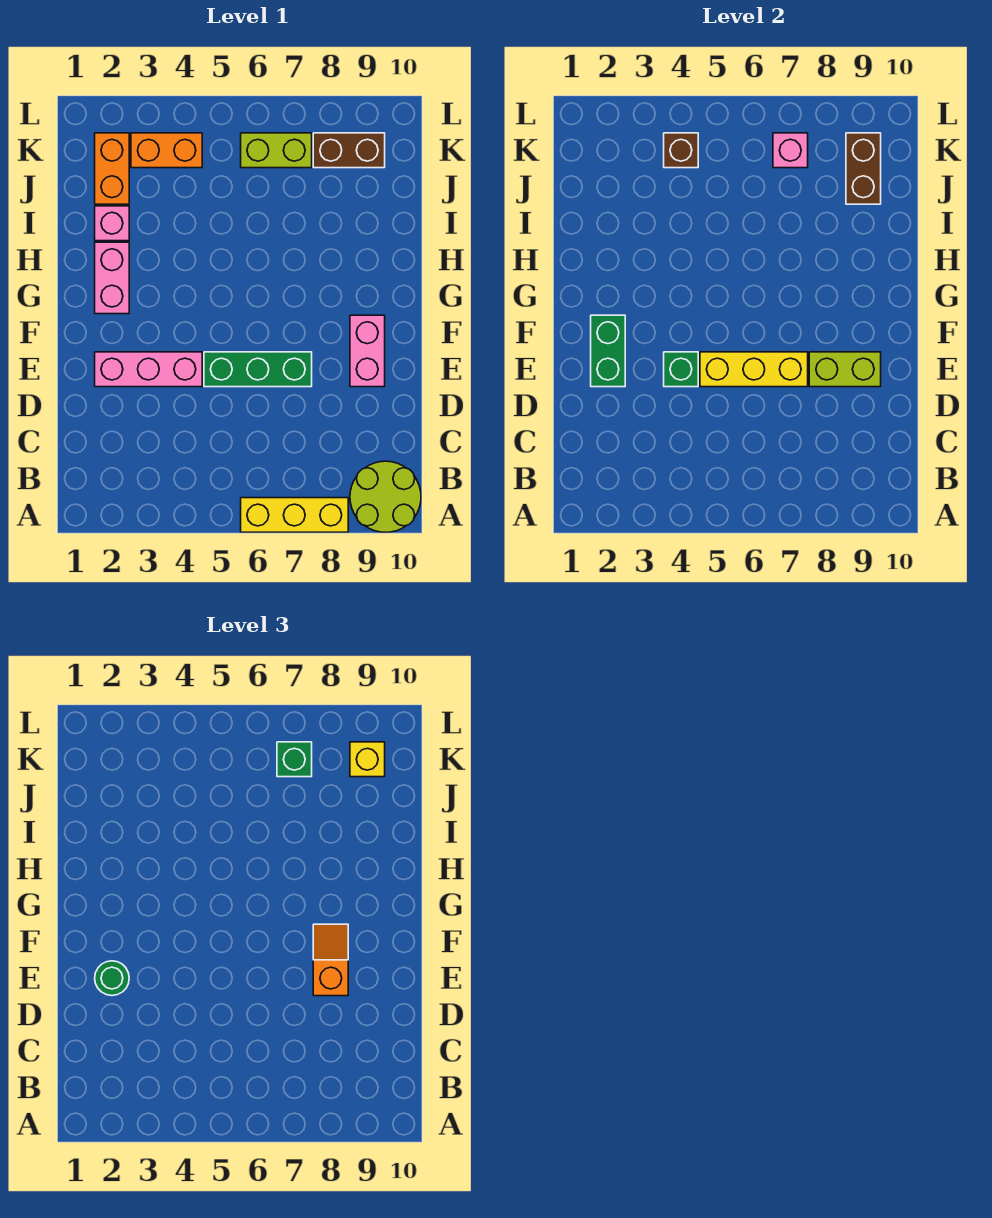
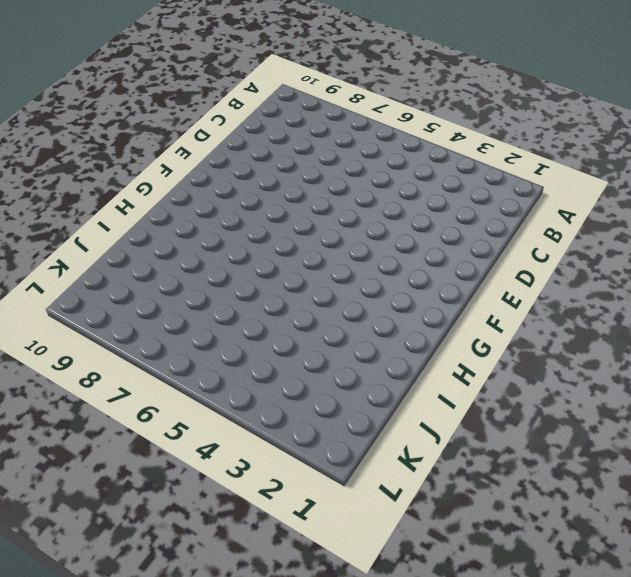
none -> yellow 1x3 brick [241,498,348,532]
none -> lime 2x2 round brick [350,461,421,532]
none -> pink 1x3 brick [95,352,202,387]

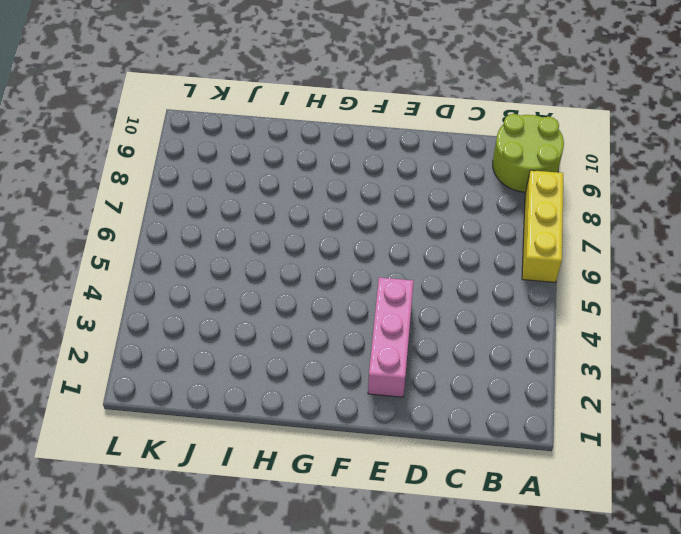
none -> green 1x3 brick [204,352,312,387]
none -> pink 1x2 brick [350,315,385,387]
none -> pink 1x2 brick [95,242,129,314]

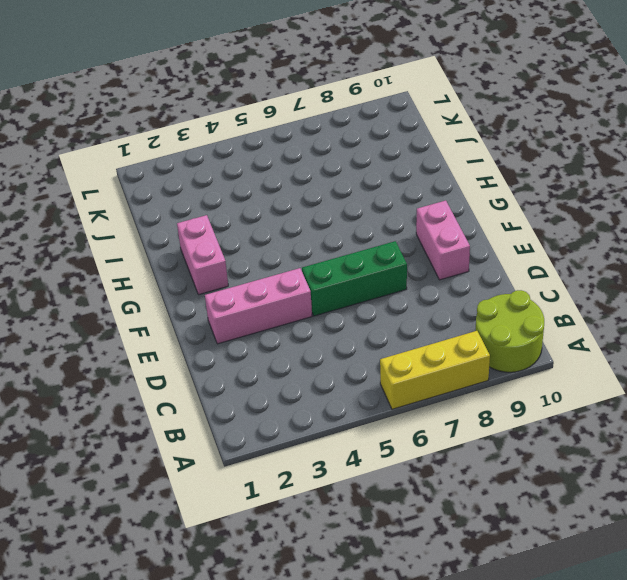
none -> pink 1x1 brick [95,206,129,241]
none -> orange 1x2 brick [95,133,129,204]
none -> orange 1x2 brick [131,133,202,168]

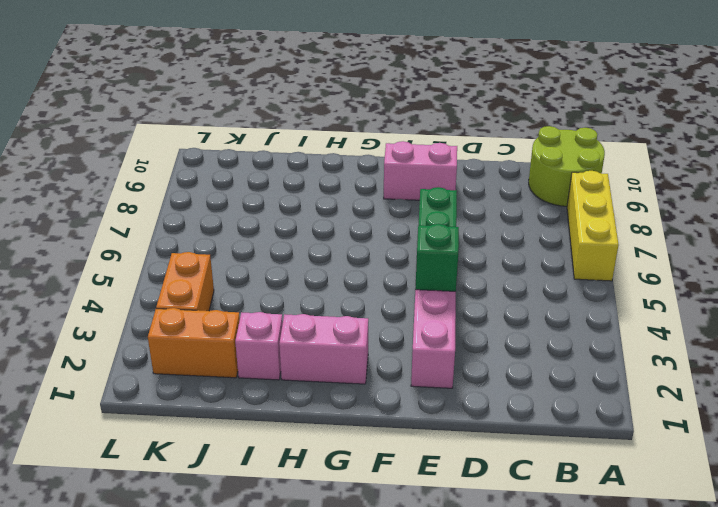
none -> lime 1x2 brick [241,133,312,168]
none -> brown 1x2 brick [313,133,385,168]
none -> green 1x2 brick [591,315,625,387]

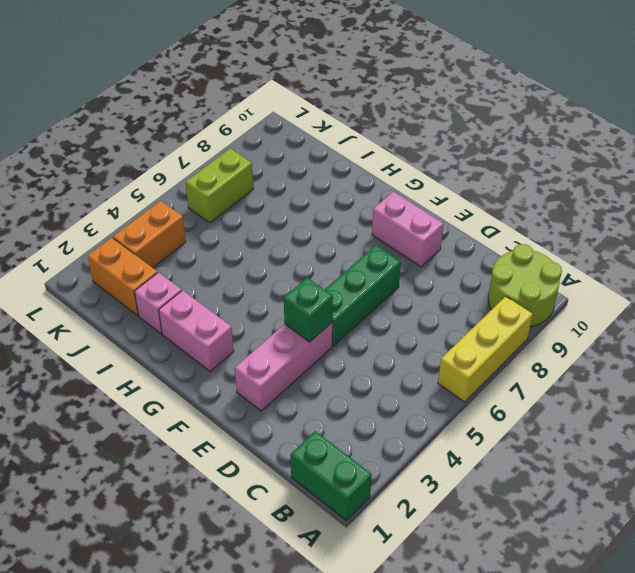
green 1x2 brick [291,431,372,521] -> green 1x2 brick moved to [591,315,625,387]
none -> brown 1x2 brick [313,133,385,168]
none -> yellow 1x3 brick [700,352,808,387]
none -> lime 1x2 brick [809,352,881,387]

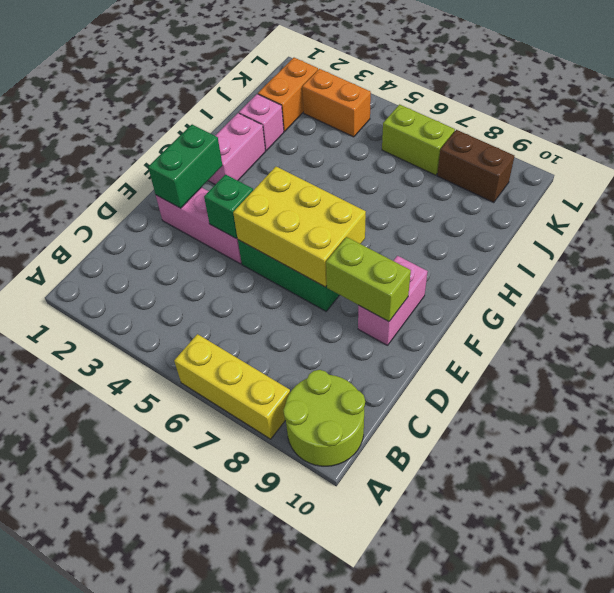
yellow 2x3 brick [233,167,366,287] -> yellow 1x3 brick [700,352,808,387]
none -> brown 1x2 brick [846,133,881,204]
none -> brown 1x1 brick [664,133,698,168]
none -> pink 1x1 brick [773,133,808,168]

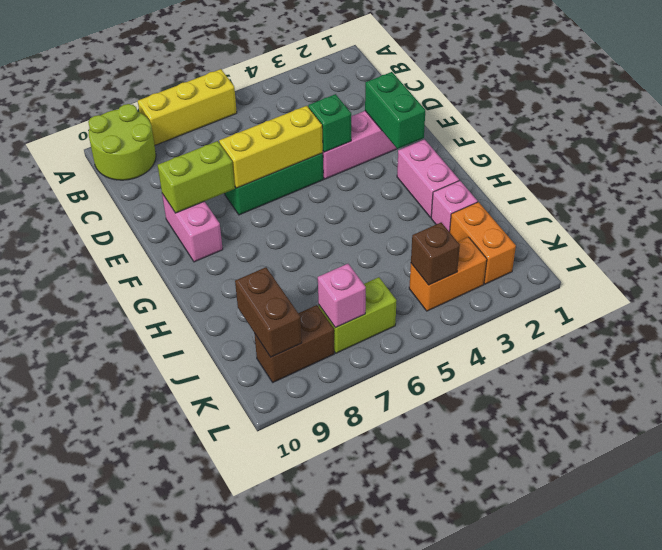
none -> green 1x1 round brick [95,961,129,996]
none -> orange 1x2 slope [313,924,348,996]
none -> green 1x1 brick [277,742,312,777]

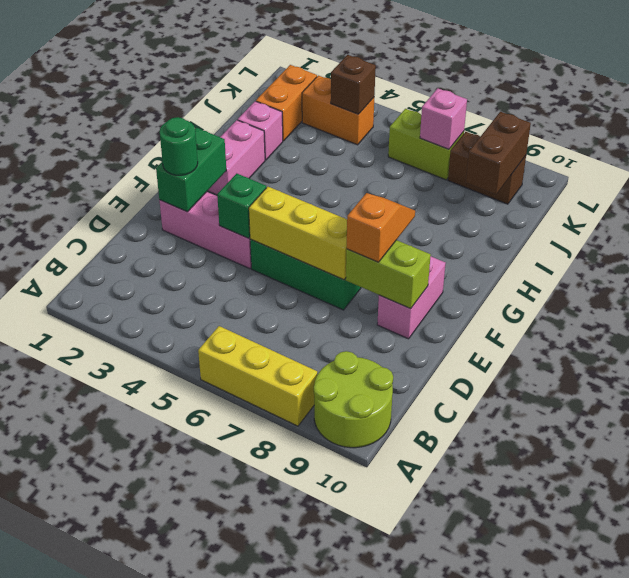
none -> green 1x1 brick [277,742,312,777]
none -> yellow 1x1 brick [350,742,385,777]

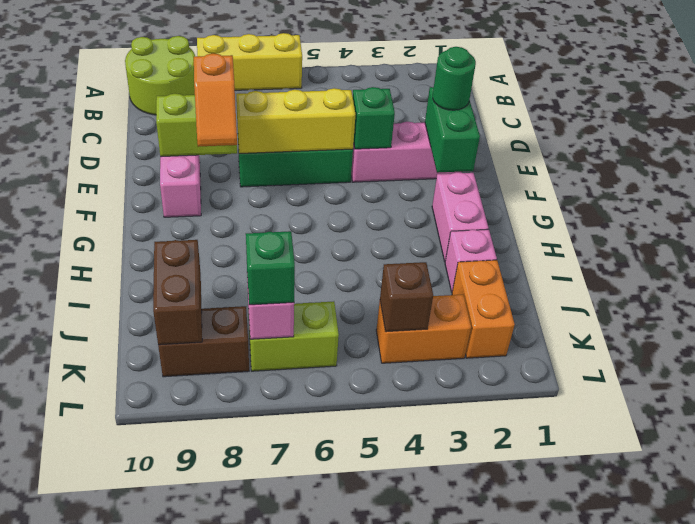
none -> yellow 1x1 brick [350,742,385,777]

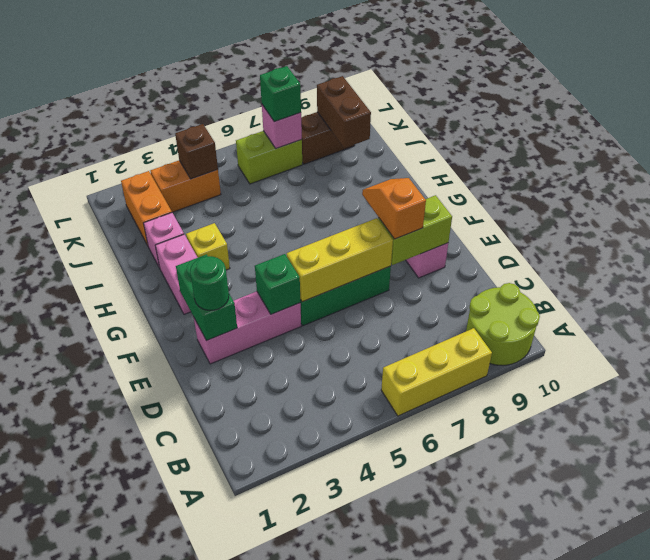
yellow 1x1 brick [186,223,230,270] -> yellow 1x1 brick moved to [350,742,385,777]

